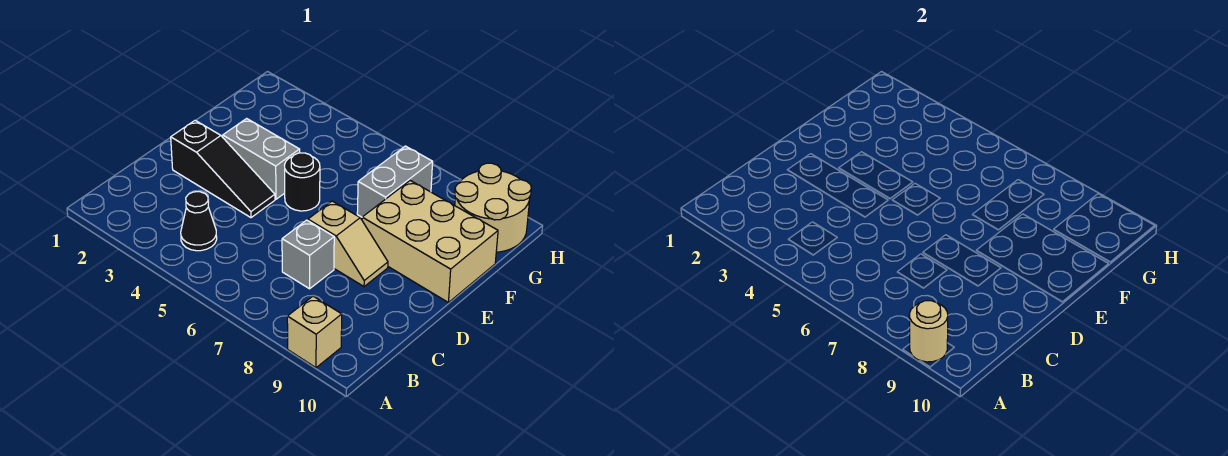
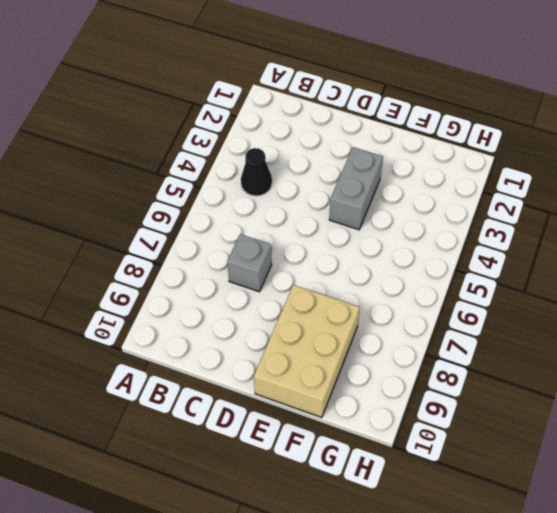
none -> tan 1x1 brick [287,296,342,368]
none -> black 1x3 slope [171,120,275,218]

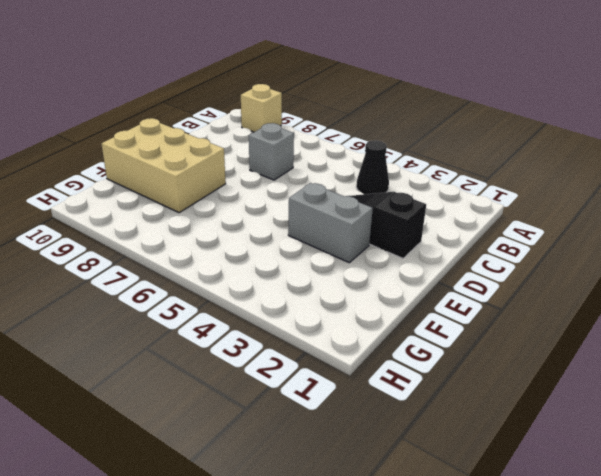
none -> tan 1x2 slope [308,201,388,287]
none -> black 1x1 round brick [285,153,320,211]

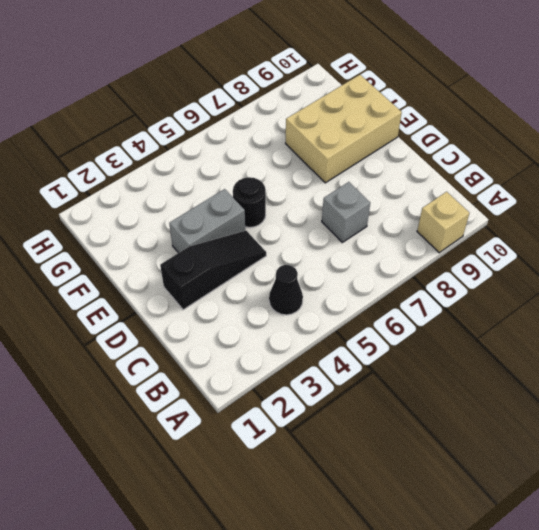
none -> tan 1x2 slope [308,201,388,287]
none -> grey 1x2 brick [357,146,433,217]

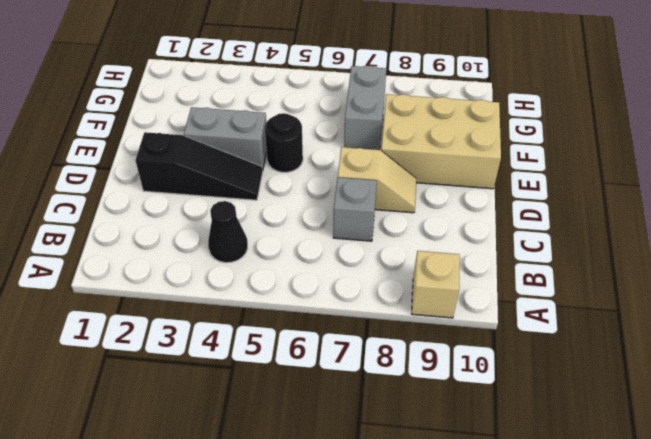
none -> tan 2x2 round brick [455,163,531,252]
none -> tan 1x1 round brick [909,301,948,362]

